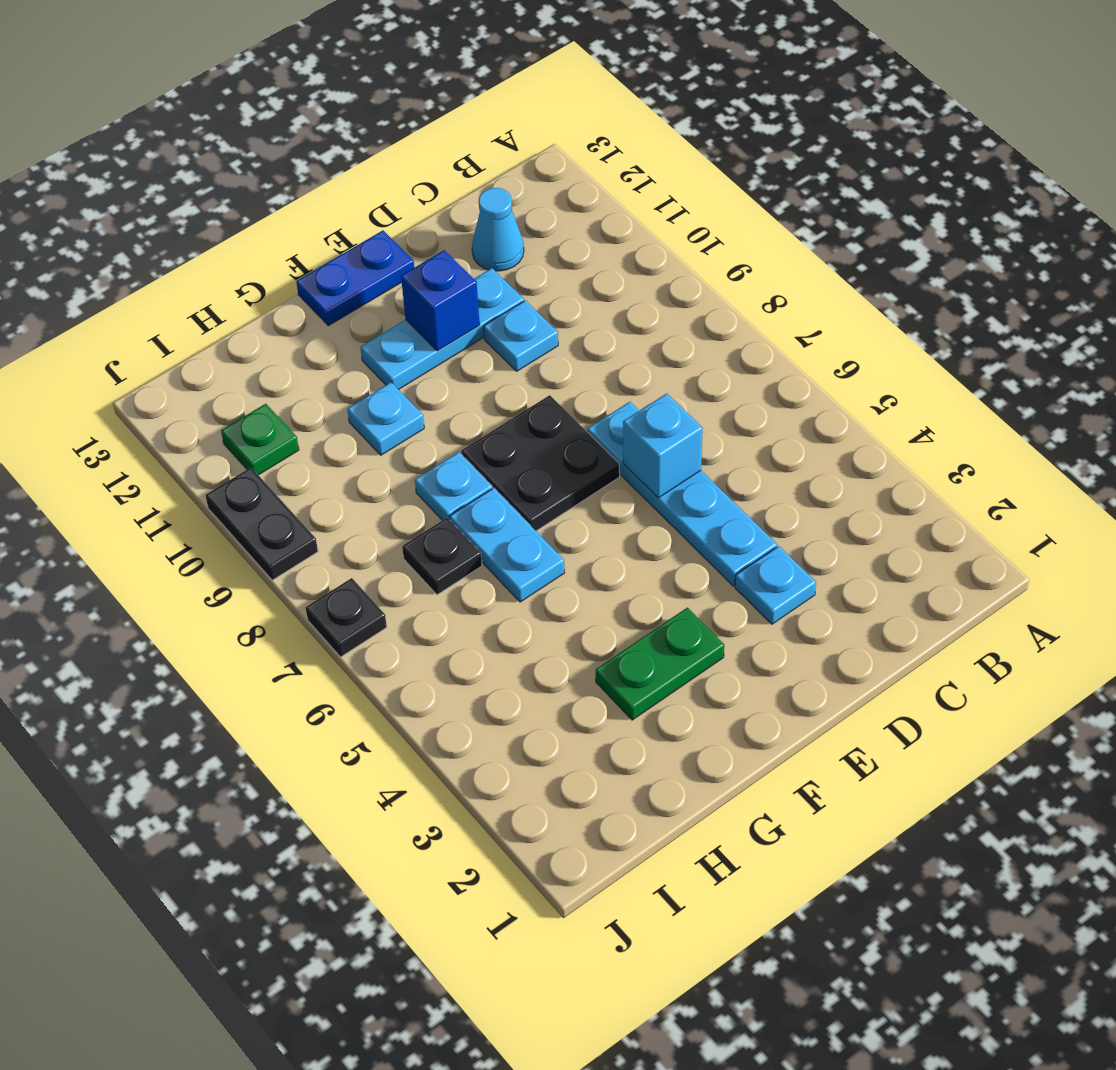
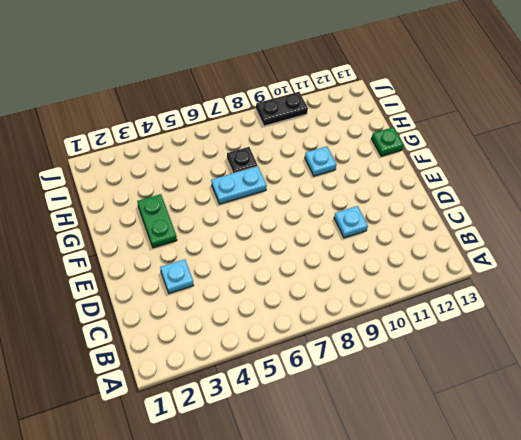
green 1x1 plate [371,127,404,156] -> green 1x1 plate moved to [221,404,299,475]
none -> cyan 1x1 cone [472,188,524,271]
none -> cyan 1x4 plate [587,402,777,586]
none -> cyan 1x3 plate [360,268,524,390]

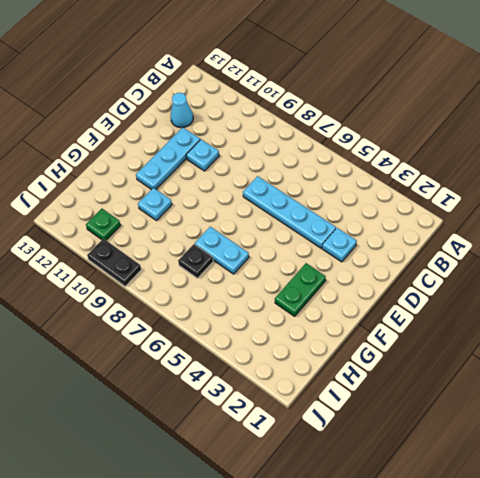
none -> black 2x2 plate [461,395,620,531]
none -> blue 1x2 plate [296,231,414,326]
none -> cyan 1x1 plate [415,452,492,520]

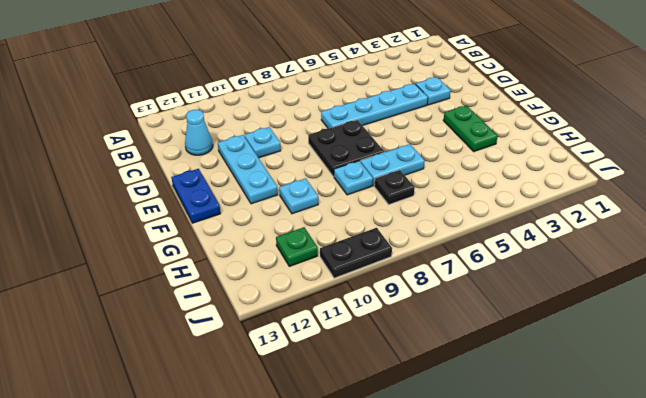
none -> black 1x1 plate [306,578,387,657]
none -> cyan 1x1 brick [623,393,703,498]
none -> blue 1x1 brick [401,250,480,351]

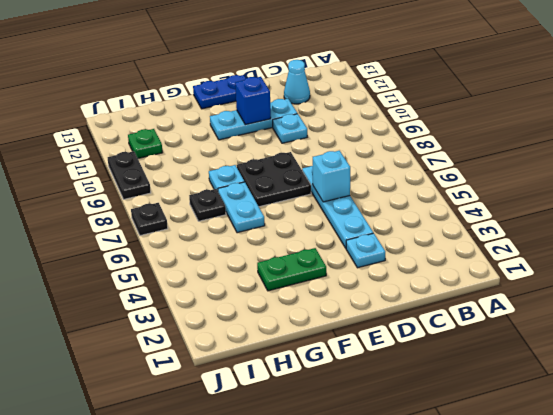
none -> cyan 1x1 plate [347,382,424,455]

